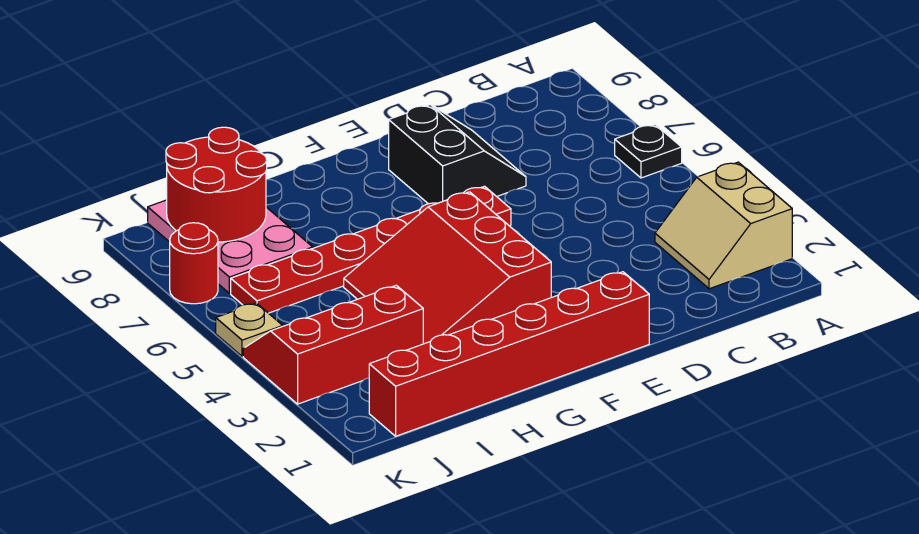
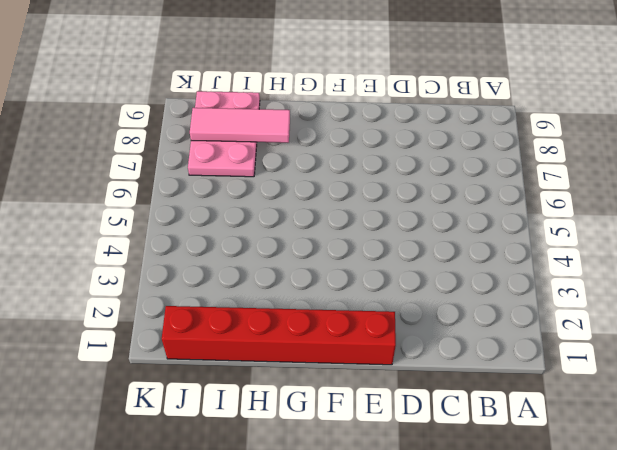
pink 1x3 tile [190,108,290,143] -> red 2x2 round brick [166,127,267,242]
none -> tan 2x2 slope [655,162,792,289]
none -> black 1x1 plate [615,125,682,178]

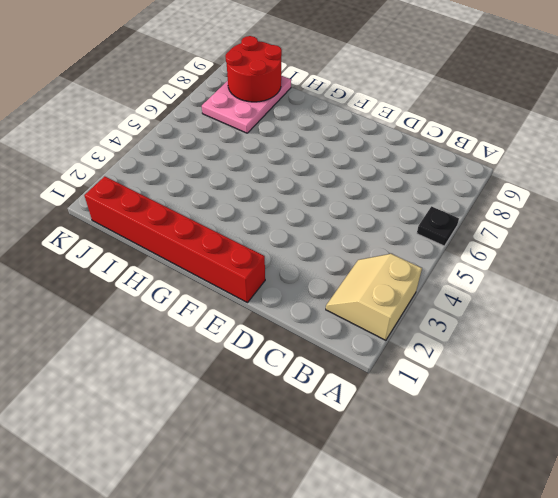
none -> black 2x2 slope [389,105,526,204]
none -> red 1x6 plate [231,186,511,313]

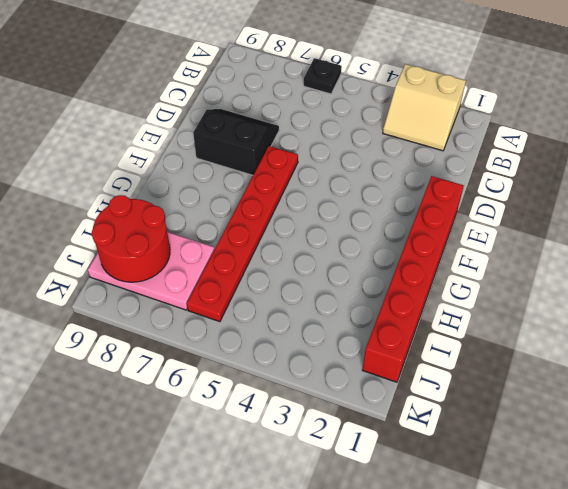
none -> red 3x3 slope [344,192,551,344]
none -> red 2x3 slope [243,285,423,404]

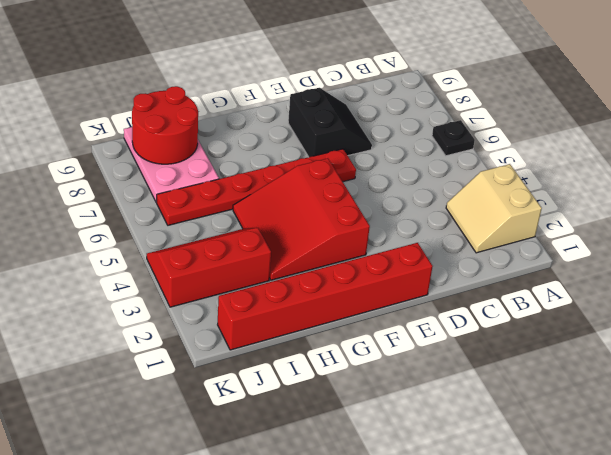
none -> tan 1x1 plate [216,303,283,357]
none -> red 1x1 round brick [170,223,218,304]

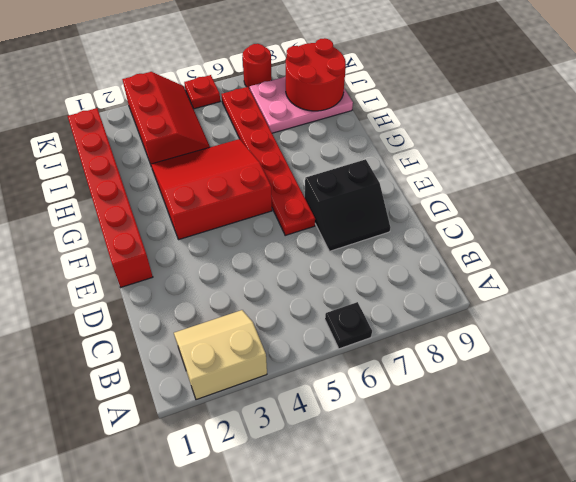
red 1x1 plate [184,75,220,109] -> tan 1x1 plate [216,303,283,357]

